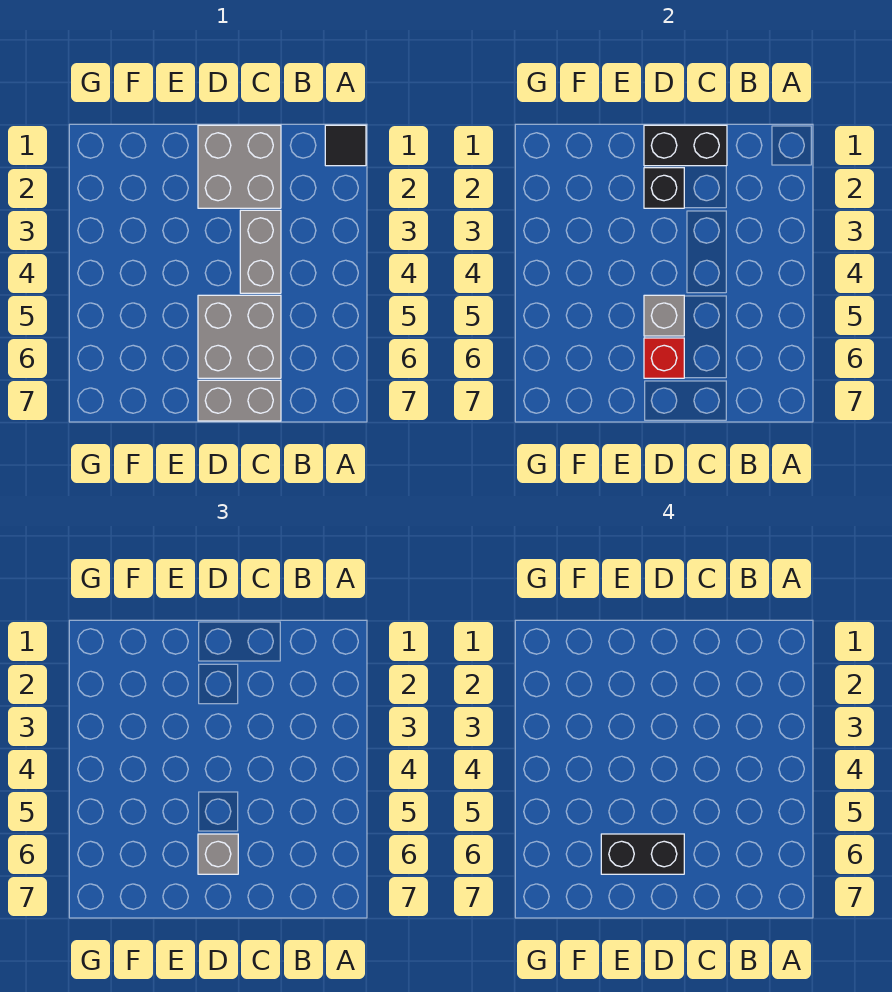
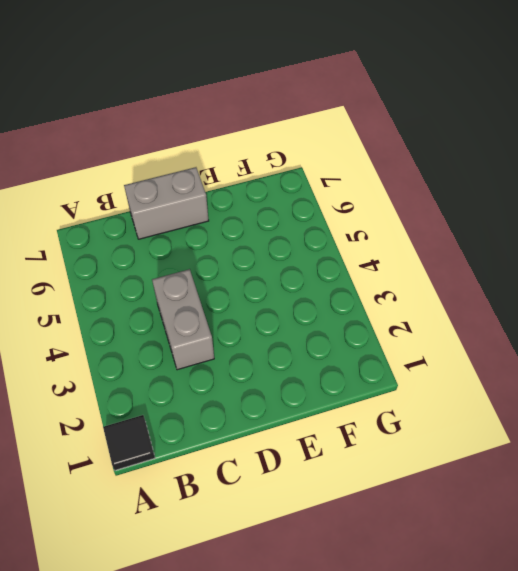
none -> grey 2x2 brick [198,125,281,208]
none -> grey 2x2 brick [198,295,281,378]

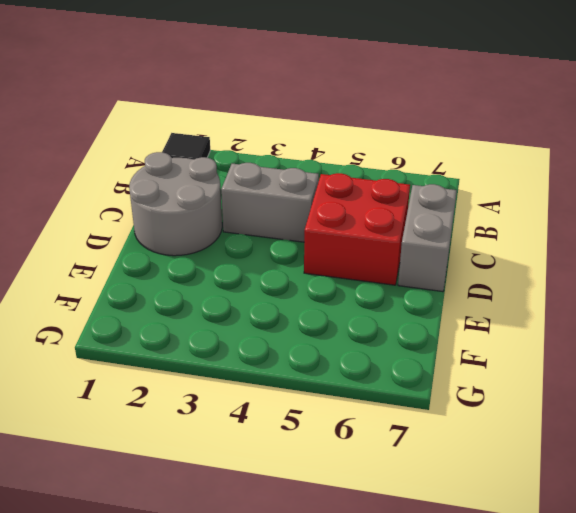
grey 2x2 round brick [129,152,222,256] -> grey 2x2 brick [198,125,281,208]
red 2x2 brick [304,173,410,285] -> grey 2x2 brick [198,295,281,378]
none -> black 1x2 brick [644,125,727,166]
none -> black 1x1 brick [644,168,684,208]

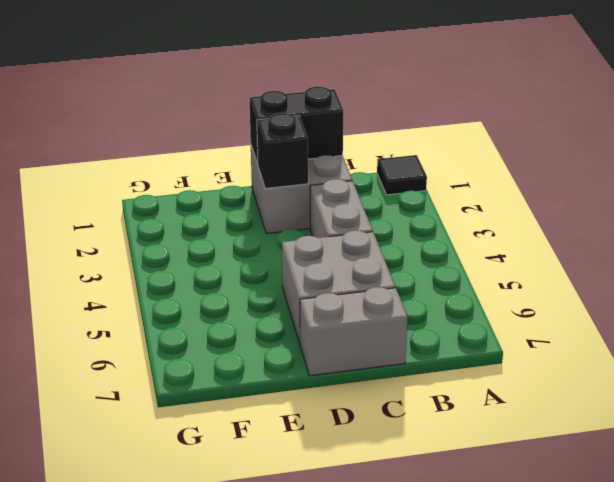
none -> grey 1x1 brick [644,295,684,336]
none -> red 1x1 brick [644,338,684,378]

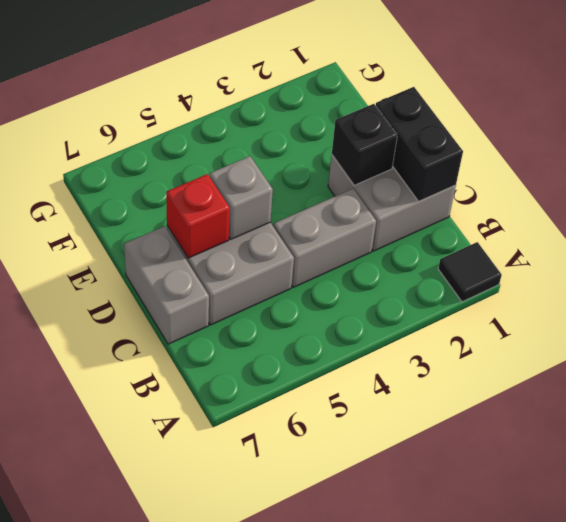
none -> grey 1x1 brick [198,834,238,874]
none -> black 1x2 brick [601,834,684,874]

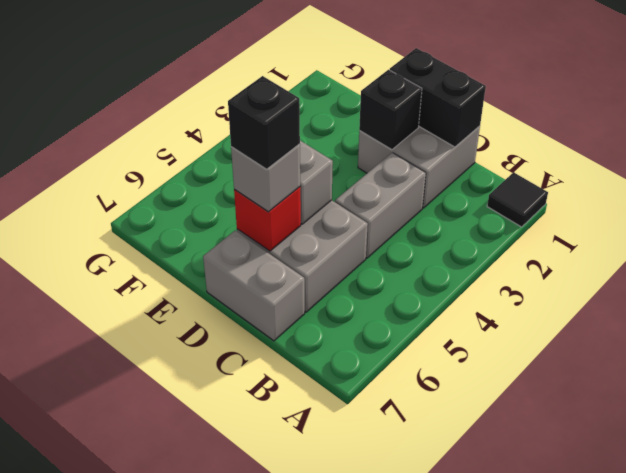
black 1x1 brick [228,76,300,169] -> black 1x2 brick [601,834,684,874]

